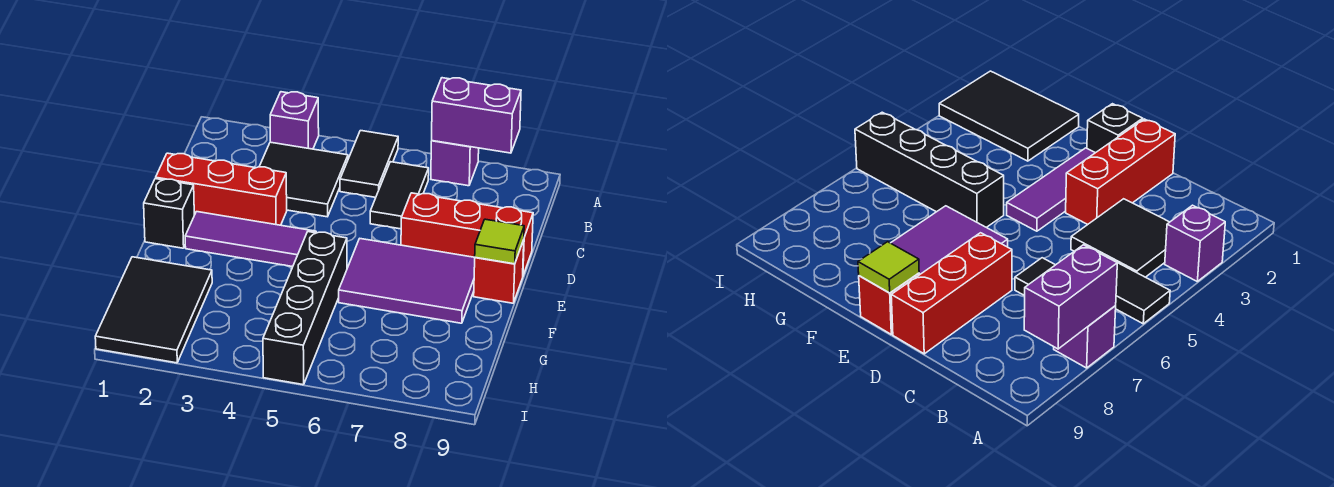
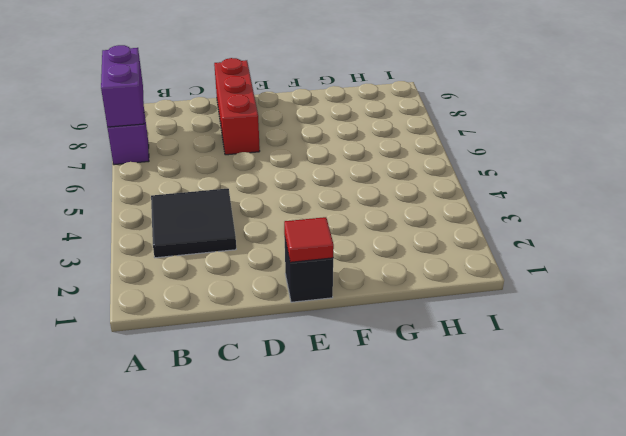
red 1x1 tile [284,217,334,262] -> none
none -> purple 1x1 brick [270,92,319,149]
none -> black 1x2 tile [340,131,398,197]
none -> black 1x2 tile [370,162,429,229]

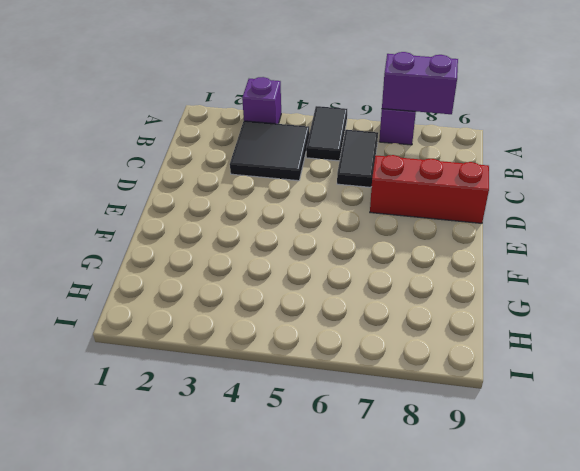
none -> red 1x3 brick [156,153,287,225]
none -> black 1x1 brick [144,179,194,248]
none -> purple 1x3 tile [185,212,316,267]

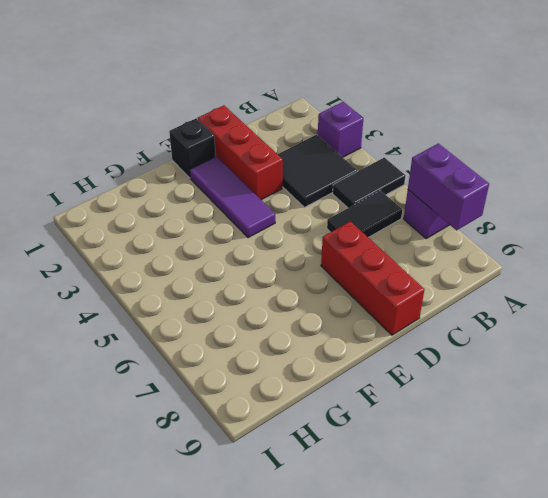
none -> purple 2x3 tile [339,239,475,323]
none -> red 1x1 brick [474,240,524,303]
none -> black 1x4 brick [263,232,347,385]

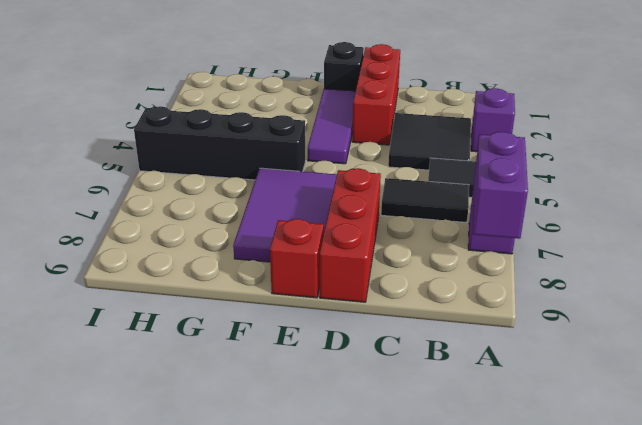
none -> black 2x3 tile [95,257,212,363]
none -> lime 1x1 tile [475,219,524,264]

